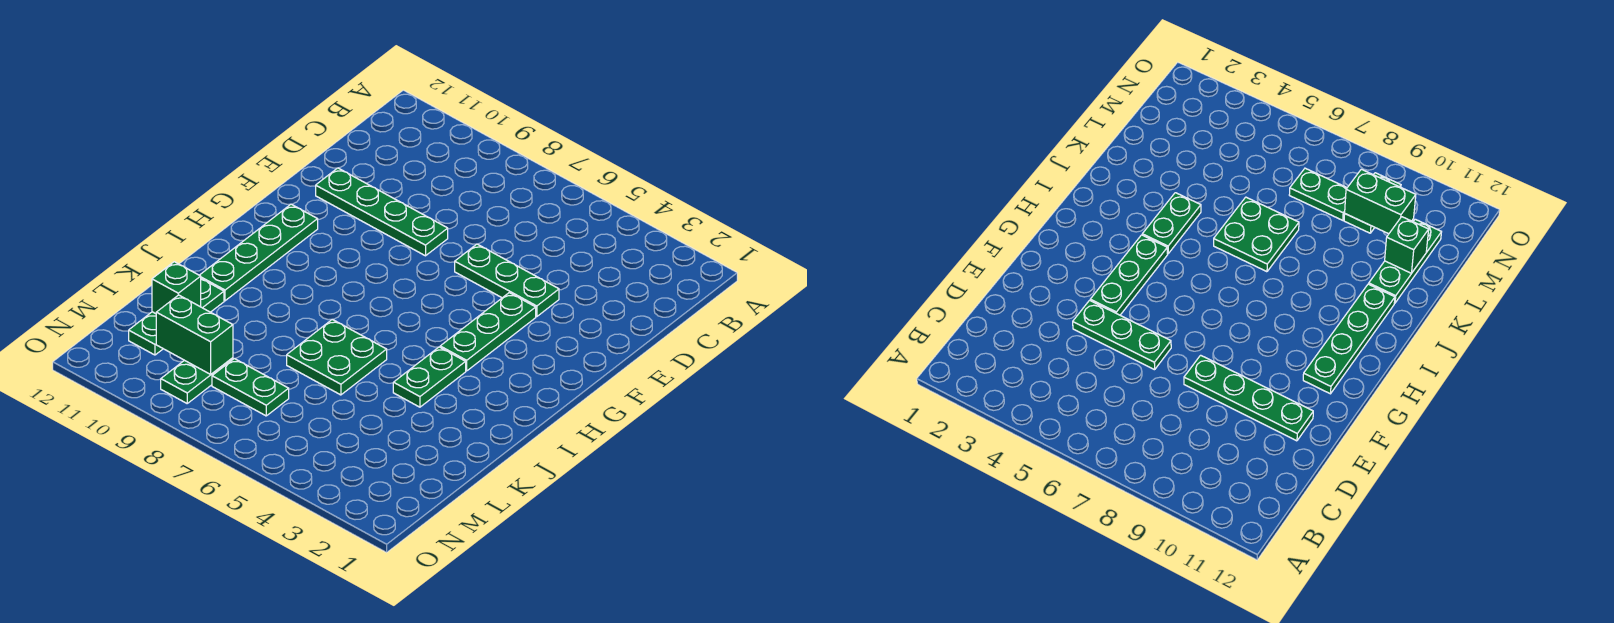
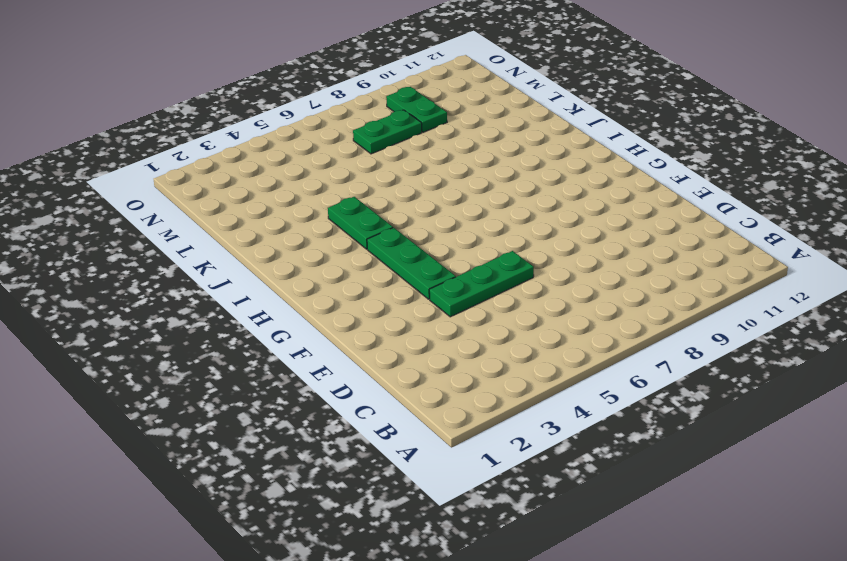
none -> green 1x4 plate [316,168,448,256]
none -> green 1x4 plate [200,204,318,301]

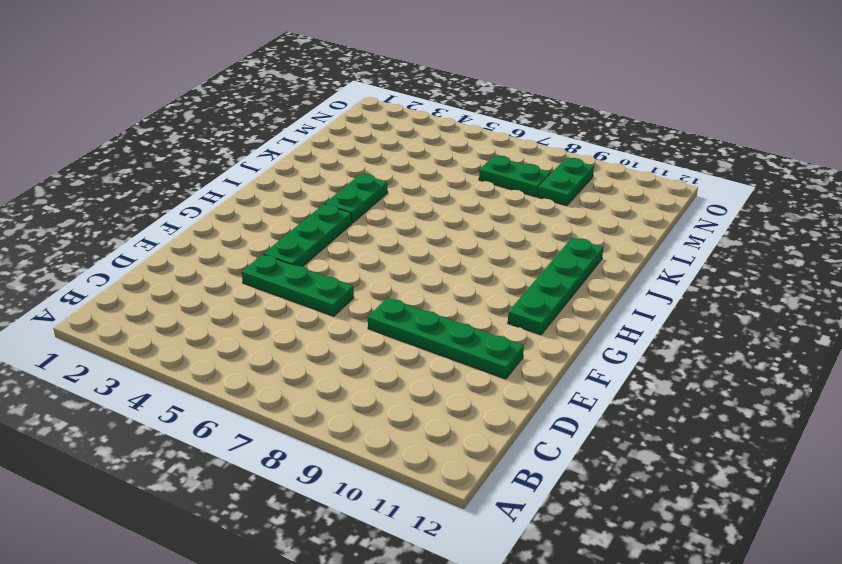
none -> green 2x2 plate [287,319,387,395]
none -> green 1x3 plate [129,279,224,355]

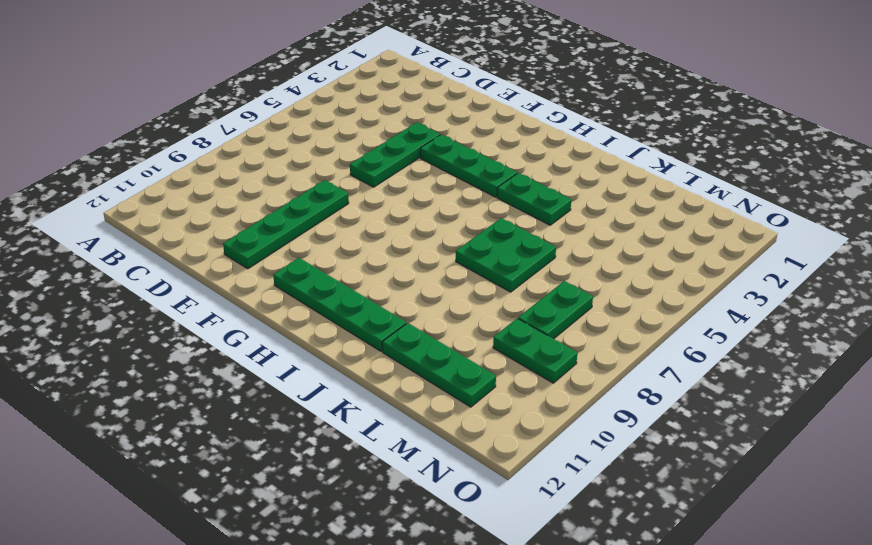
none -> green 1x1 brick [152,262,201,314]
none -> green 1x2 brick [156,295,233,374]

